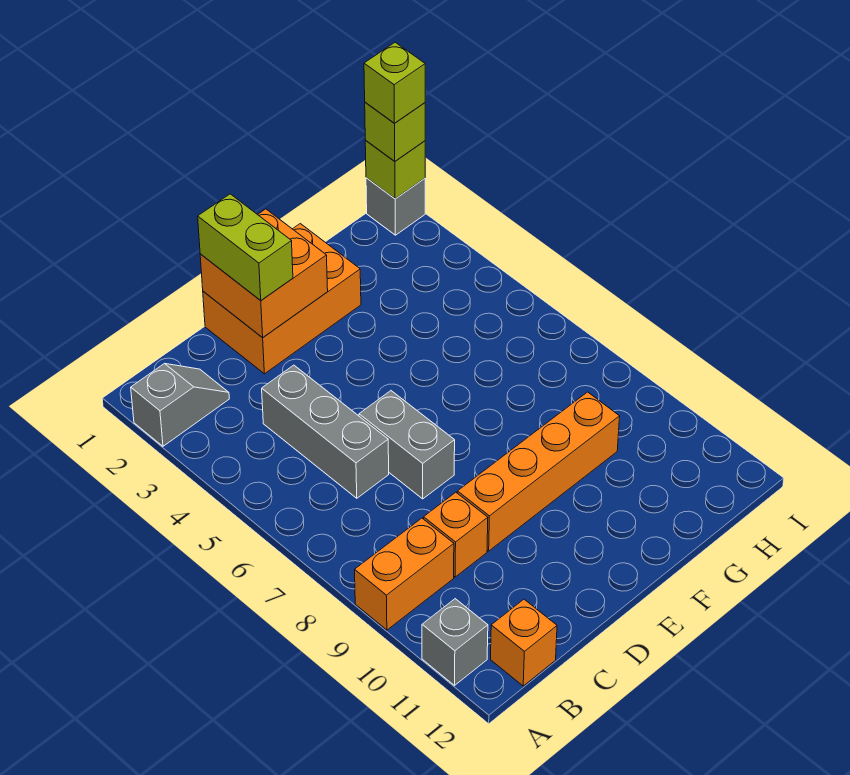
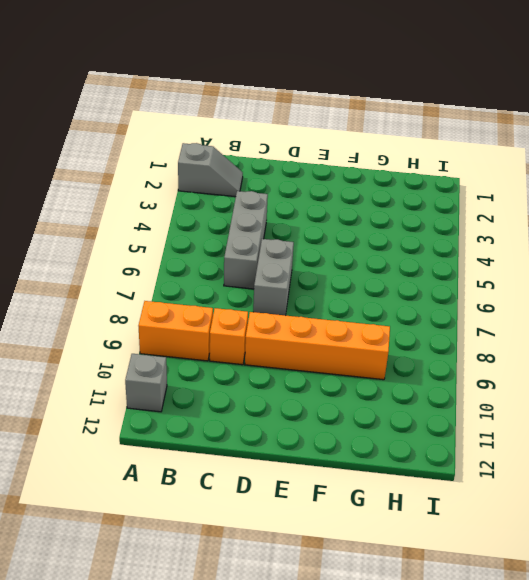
none -> orange 1x1 brick [491,599,557,686]
none -> orange 2x3 brick [203,224,361,374]
none -> grey 1x1 brick [366,178,425,235]

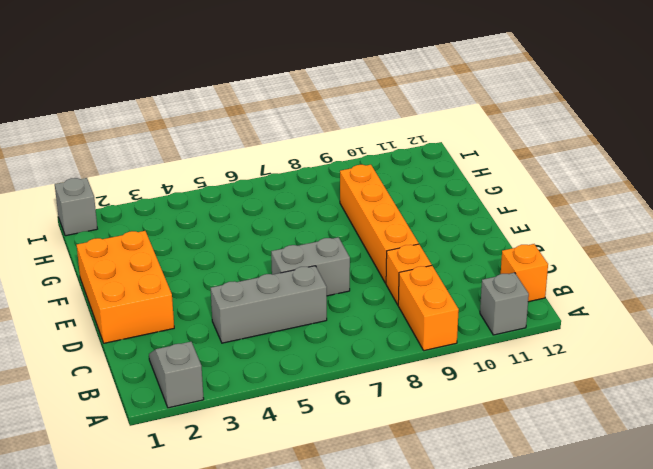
none -> orange 2x2 brick [200,209,328,338]
none -> lime 1x1 brick [365,141,425,199]
none -> lime 1x2 brick [198,194,293,300]

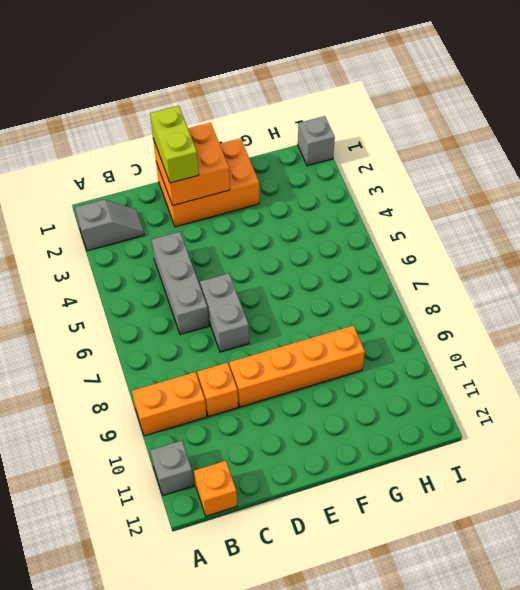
none -> lime 1x1 brick [365,141,425,199]
none -> lime 1x1 brick [365,102,425,161]
none -> lime 1x1 brick [364,42,425,123]

